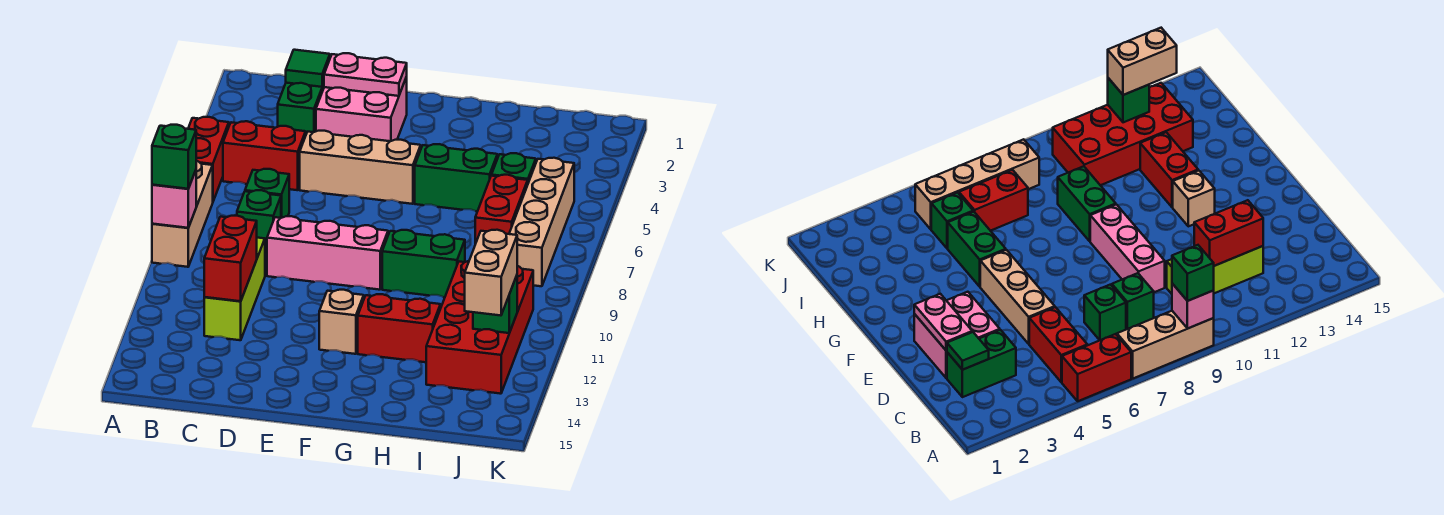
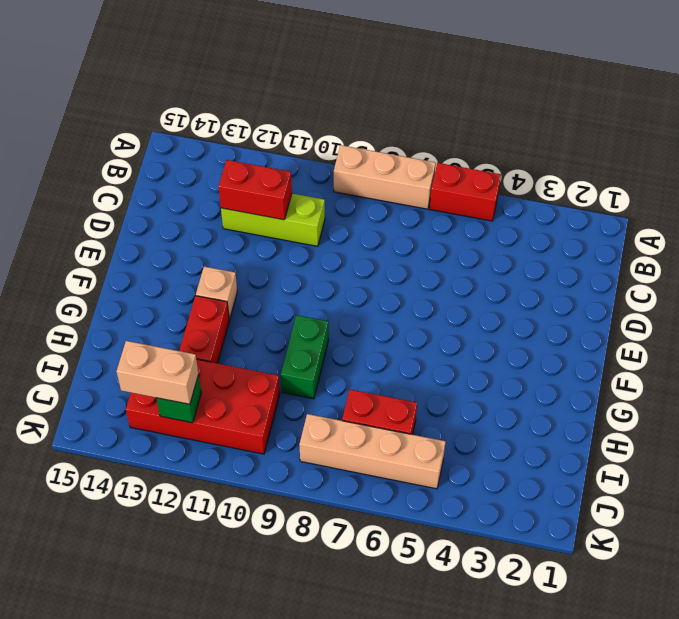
none -> red 1x2 brick [223,121,306,190]
none -> green 1x2 brick [278,83,324,134]
none -> green 1x1 brick [245,169,289,218]

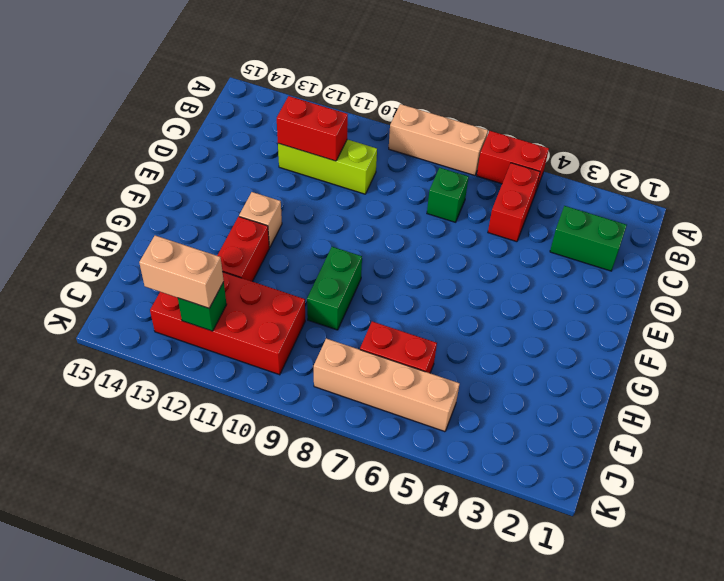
none -> green 1x1 brick [237,190,281,254]
none -> pink 2x2 brick [316,77,407,141]
none -> tan 1x3 brick [300,131,421,204]

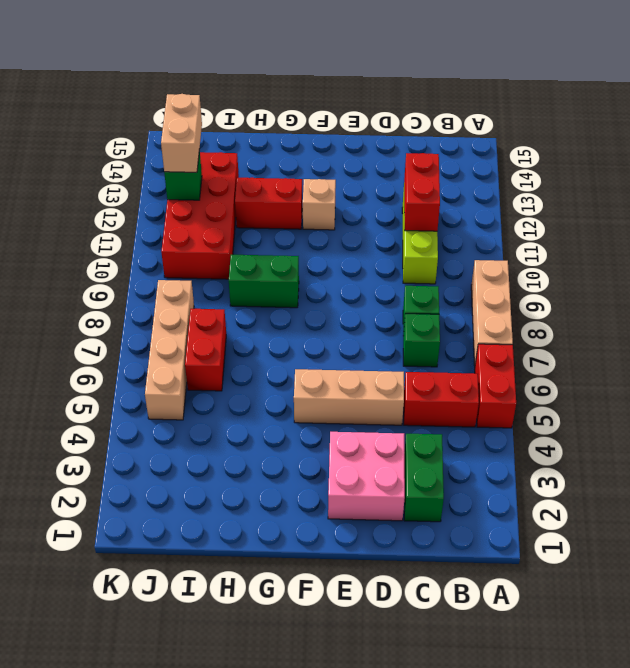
none -> pink 1x3 brick [267,216,388,290]
none -> green 1x2 brick [415,144,497,212]
none -> green 1x1 brick [492,153,536,183]

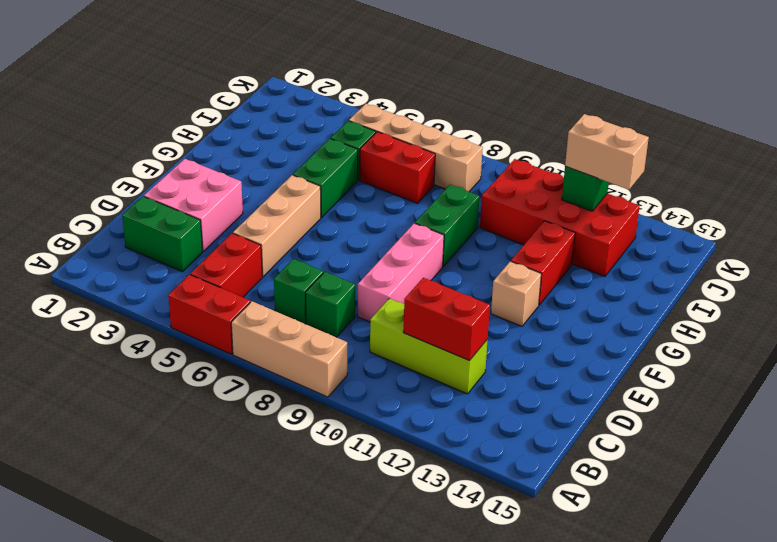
none -> pink 1x1 brick [152,170,196,228]
none -> green 1x1 tile [286,50,330,87]
none -> pink 1x2 plate [324,53,407,96]

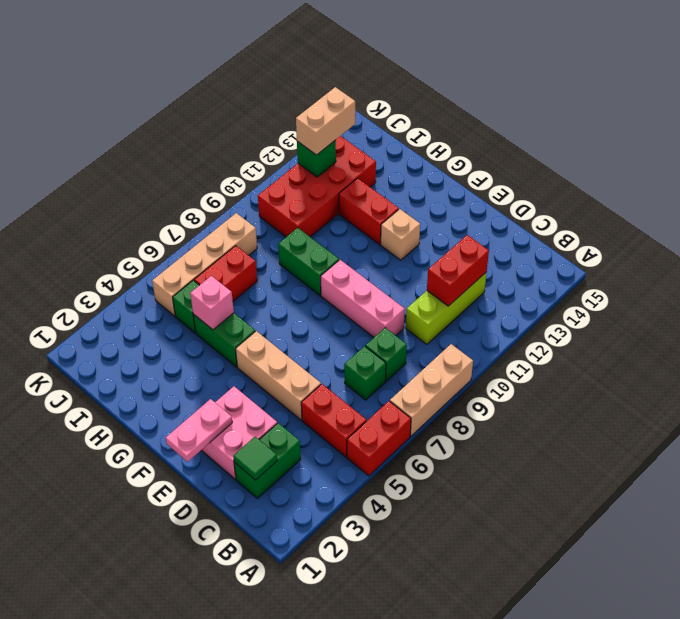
pink 1x2 plate [166,399,232,462] -> pink 1x2 plate turned to [324,53,407,96]
pink 1x1 brick [190,276,234,330] -> pink 1x1 brick moved to [152,170,196,228]
none -> green 1x1 brick [152,125,196,189]

